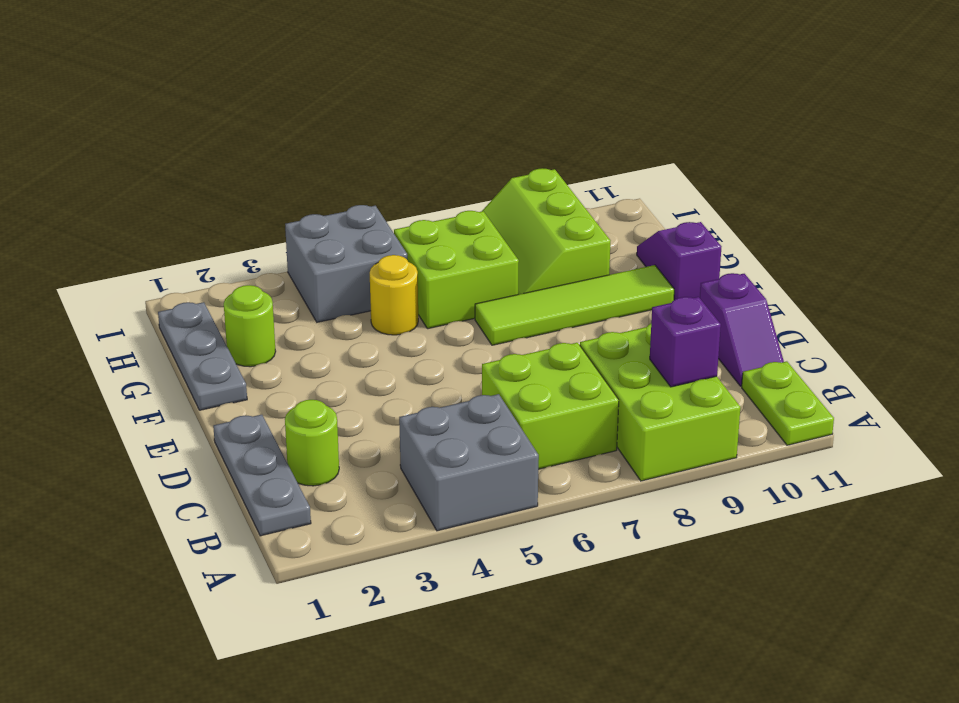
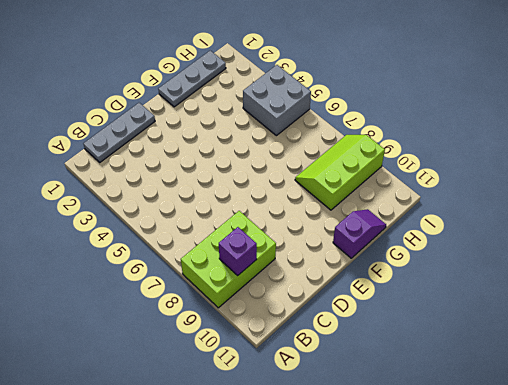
none -> grey 2x2 brick [399,394,539,531]
none -> lime 1x2 plate [742,361,834,445]
none -> lime 2x2 brick [482,343,619,469]

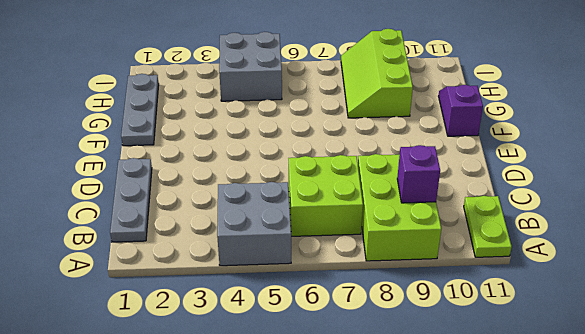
none -> lime 1x1 round brick [285,400,339,486]
none -> purple 1x2 slope [700,273,784,386]
none -> lime 1x4 tile [475,265,674,345]

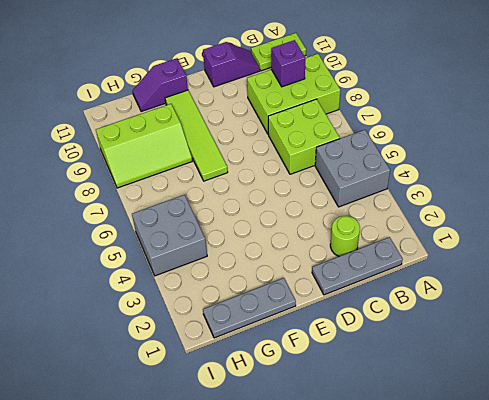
none -> lime 1x1 round brick [224,285,276,367]
none -> yellow 1x1 round brick [370,255,418,335]
none -> lime 2x2 brick [394,211,519,329]

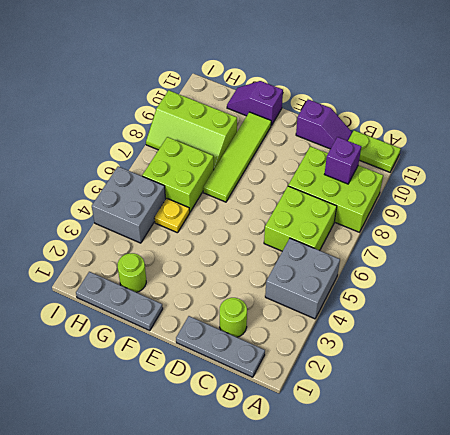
yellow 1x1 plate [154,198,190,233] -> yellow 1x1 round brick [370,255,418,335]

